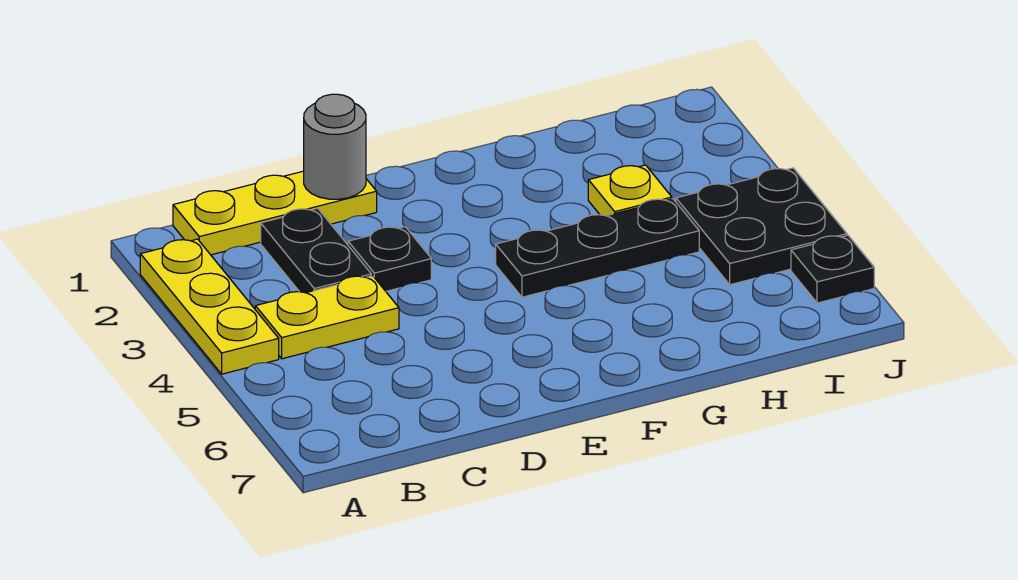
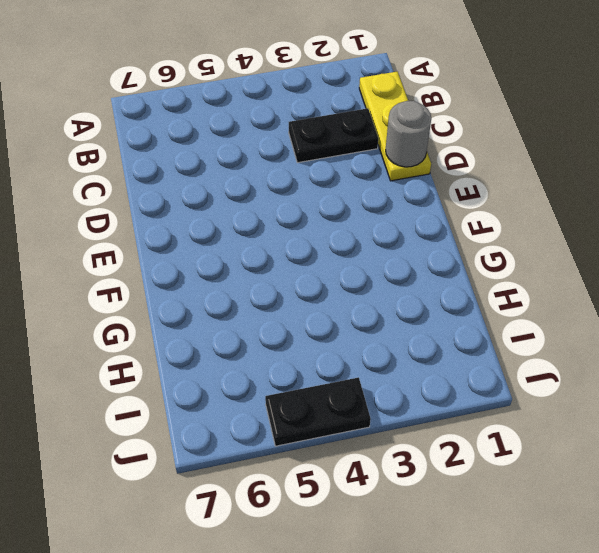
black 1x2 plate [265,377,371,446] -> black 2x2 plate [676,168,847,285]
none -> yellow 1x3 plate [140,239,279,374]
none -> yellow 1x2 plate [255,276,399,359]

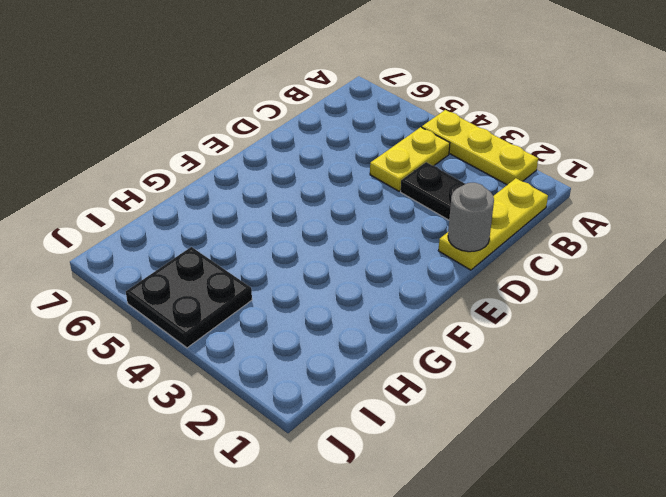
none -> black 1x1 plate [348,227,431,291]
none -> black 1x3 plate [496,199,699,297]

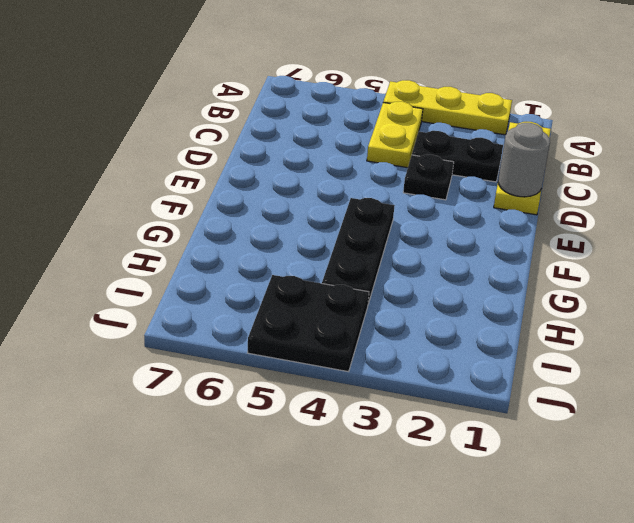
none -> yellow 1x1 plate [588,165,672,216]
none -> black 1x1 plate [791,235,874,303]

